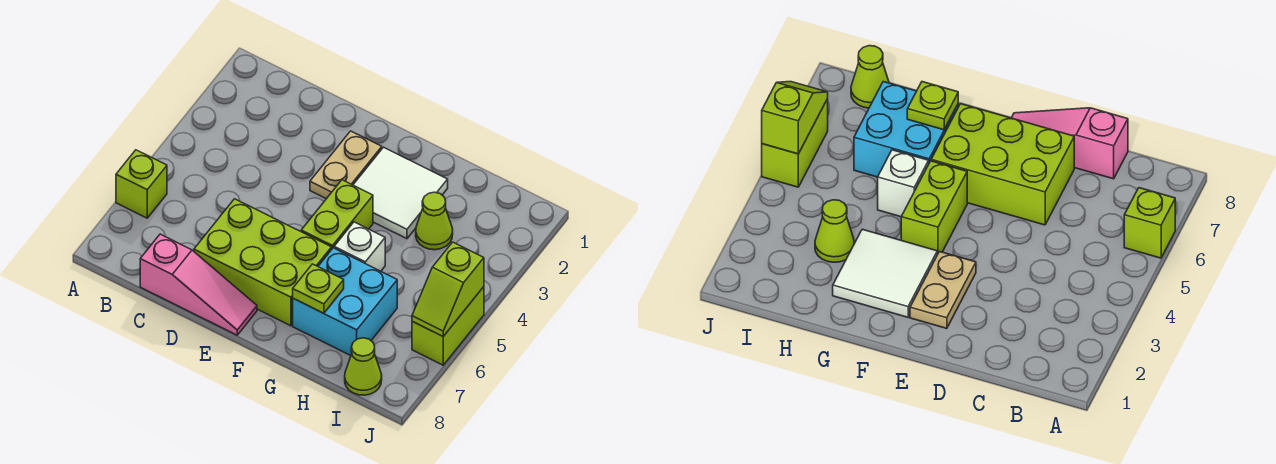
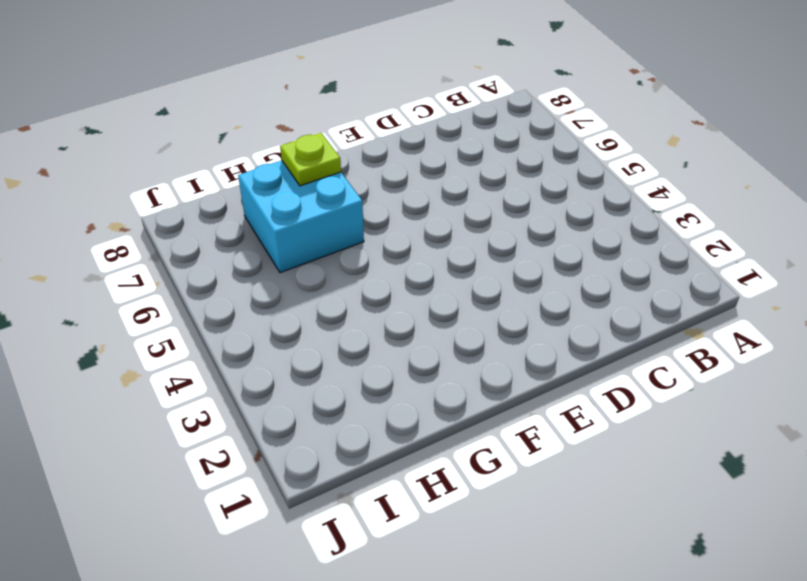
none -> lime 1x1 brick [116,150,167,218]
none -> pink 1x3 slope [140,234,257,335]
none -> lime 2x3 brick [194,199,332,326]

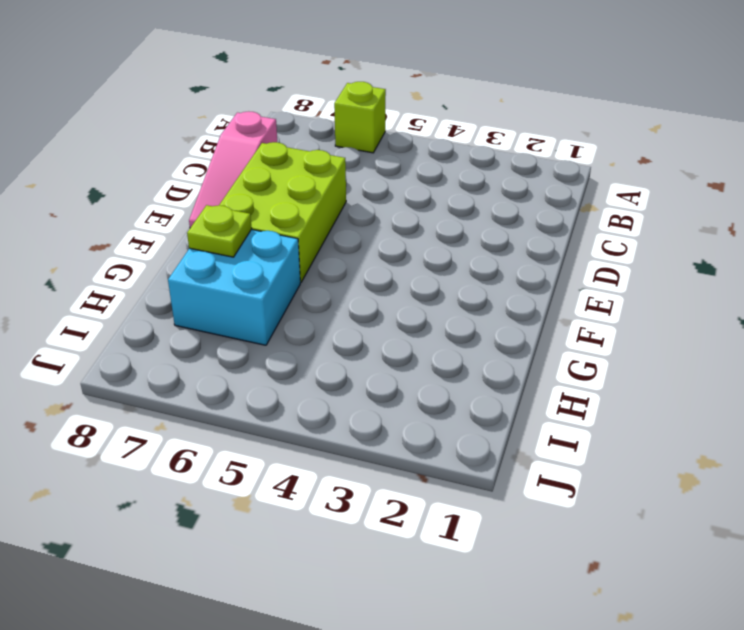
none -> tan 1x2 plate [310,131,382,199]
none -> white 2x2 tile [353,147,448,239]
none -> lime 1x2 brick [301,180,373,248]

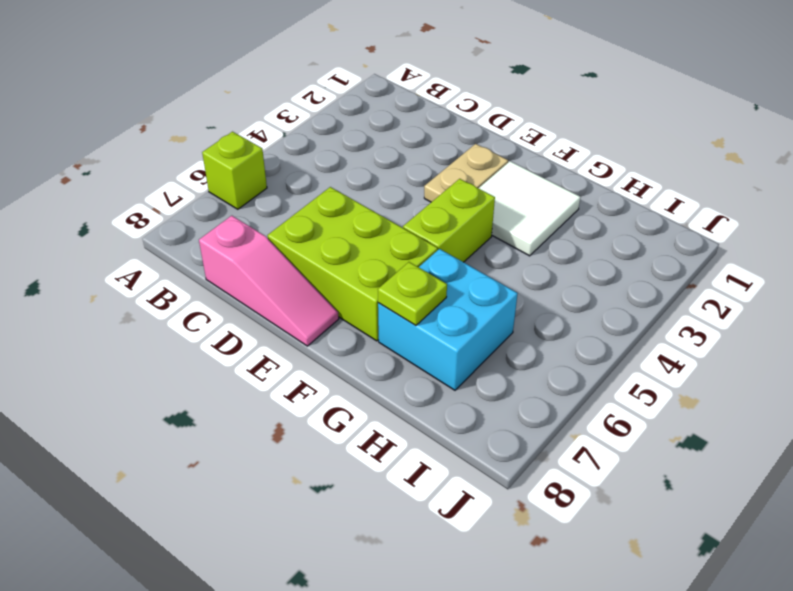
none -> white 1x1 brick [334,222,385,271]
none -> lime 1x1 cone [416,192,453,250]
none -> lime 1x1 cone [345,338,382,395]

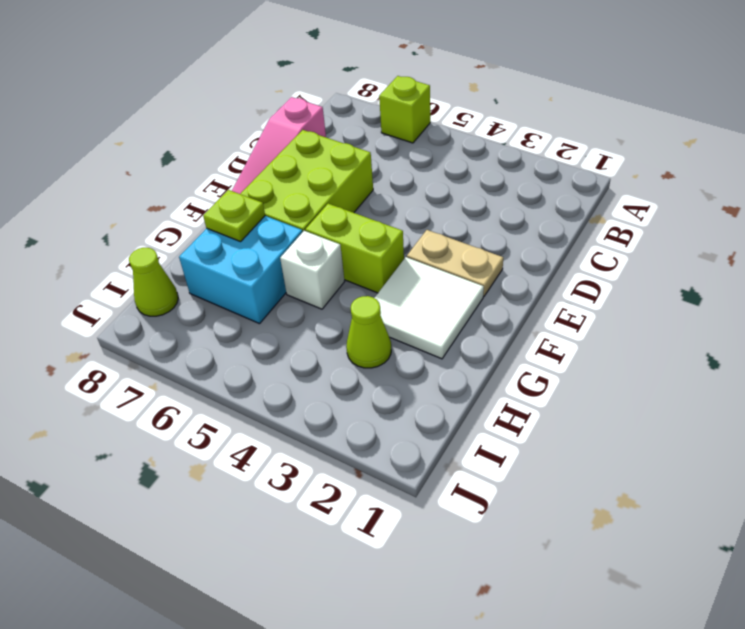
none -> lime 1x2 brick [412,287,484,365]
none -> lime 1x2 slope [412,242,484,336]

